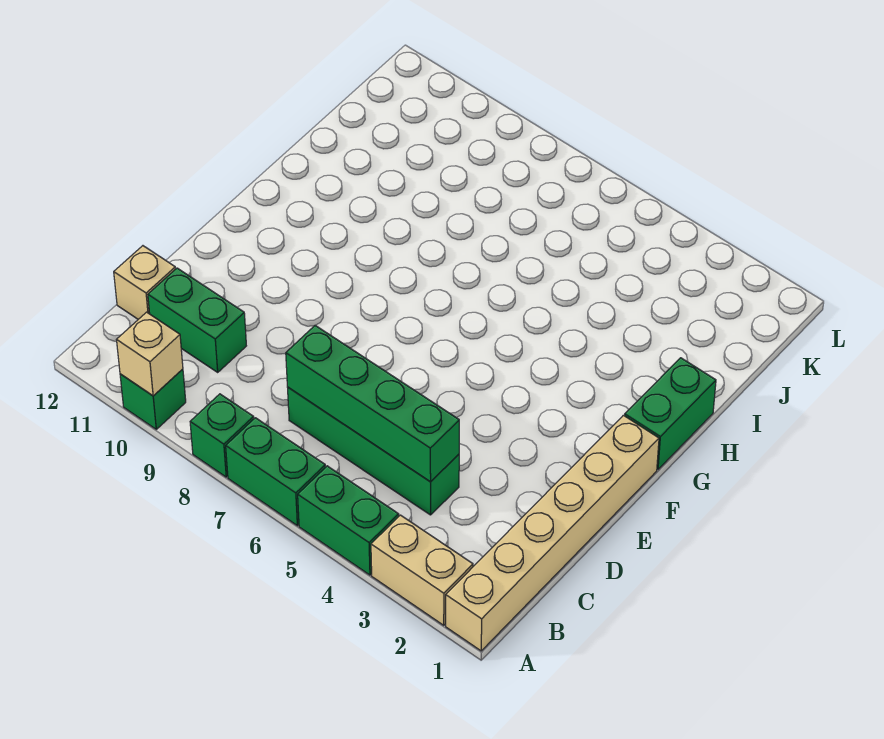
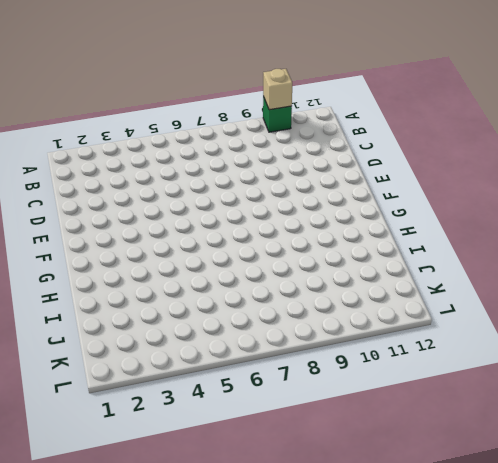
none -> tan 1x6 brick [446,415,659,651]
none -> tan 1x2 brick [371,515,473,625]
none -> green 1x2 brick [298,466,399,575]

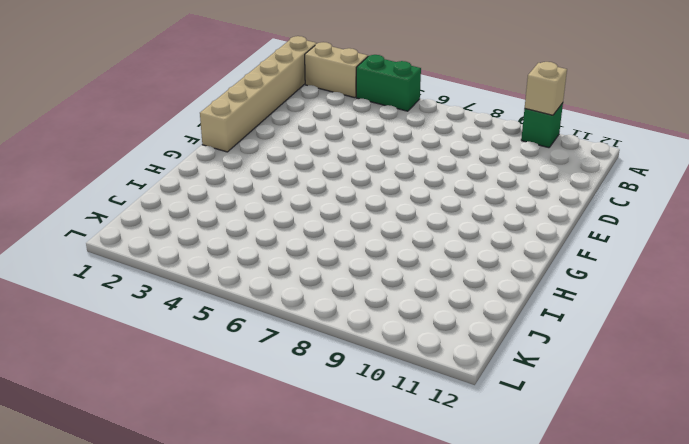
none -> green 1x2 brick [226,418,325,526]
none -> green 1x1 brick [190,394,254,477]
none -> green 1x4 brick [287,387,459,515]

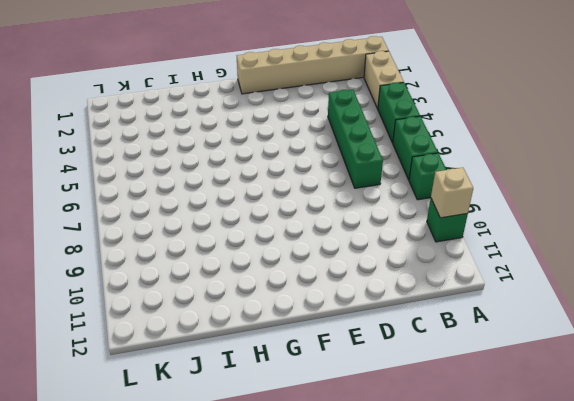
none -> green 1x2 brick [148,268,246,372]
none -> tan 1x1 brick [114,246,175,319]
none -> green 1x2 brick [625,358,716,469]

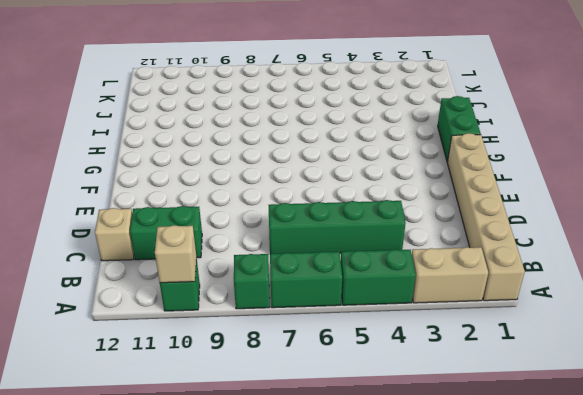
none -> green 1x4 brick [286,325,459,482]

